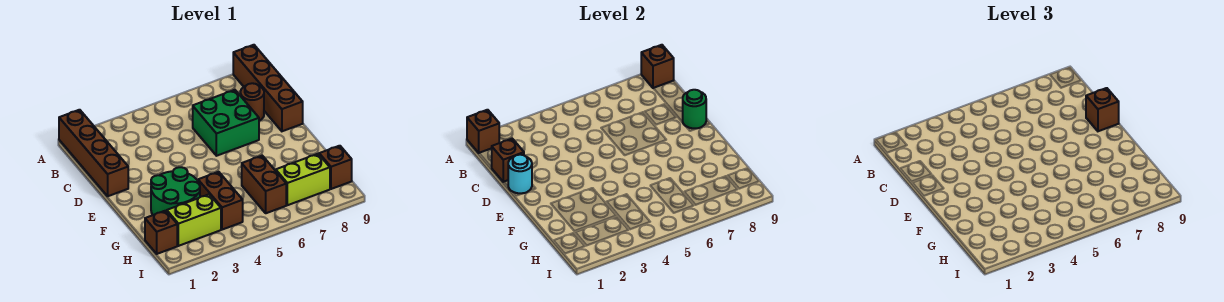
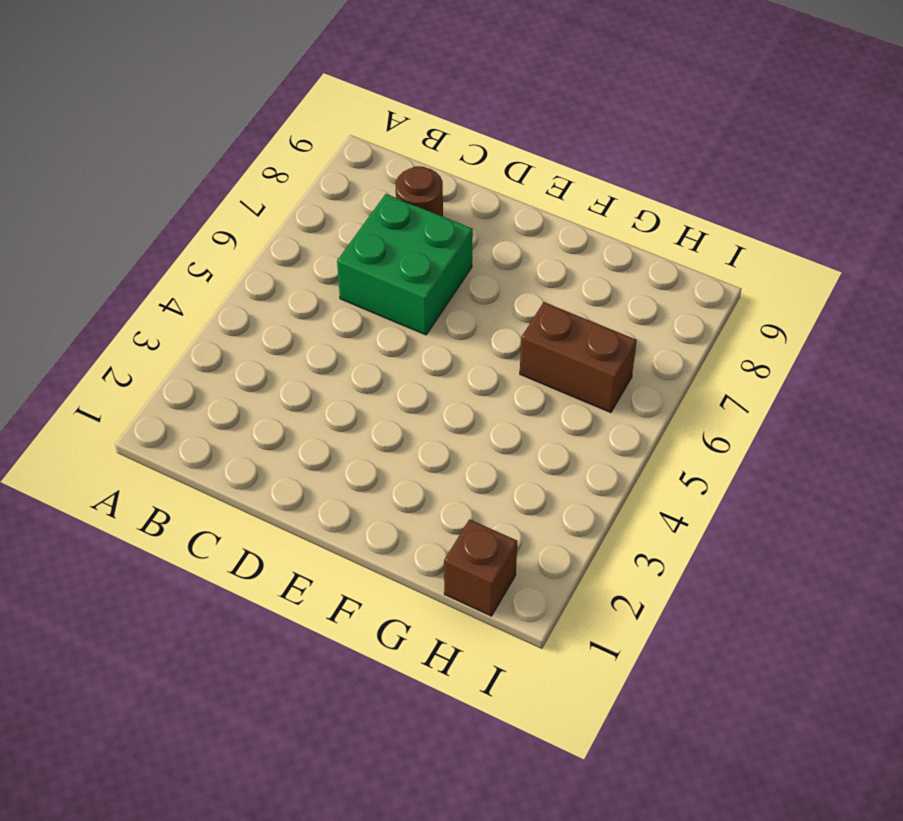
none -> brown 1x4 brick [59,110,128,196]
none -> brown 1x4 brick [233,45,303,131]
none -> green 2x2 round brick [151,167,200,215]

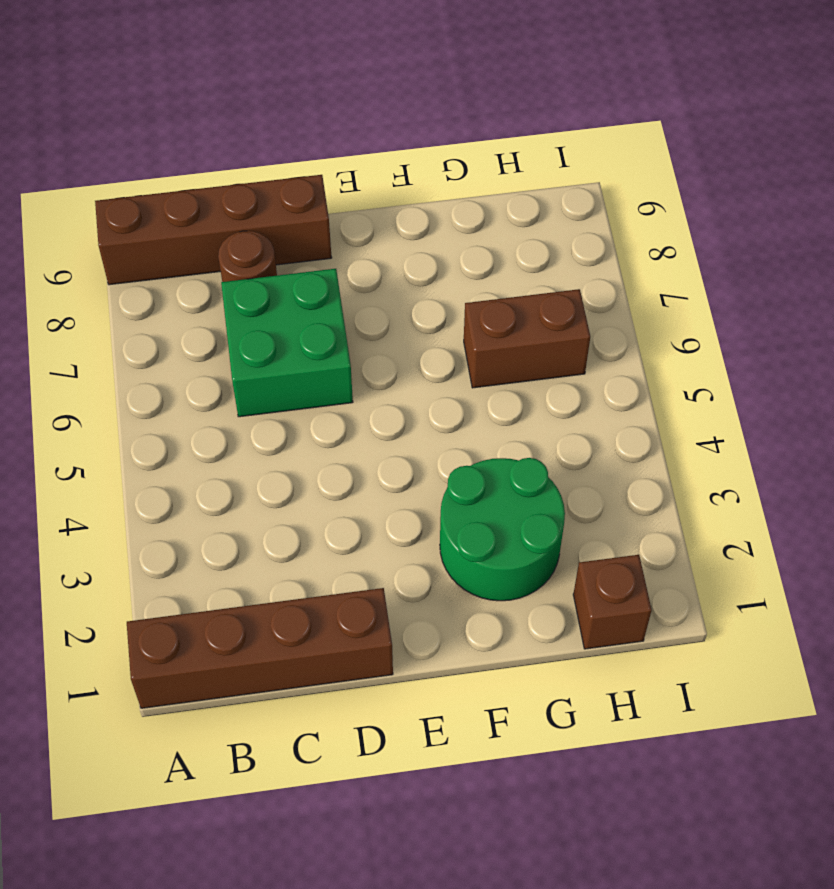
none -> brown 1x2 brick [198,172,243,230]
none -> lime 1x2 brick [167,194,221,246]
none -> lime 1x2 brick [276,154,330,205]

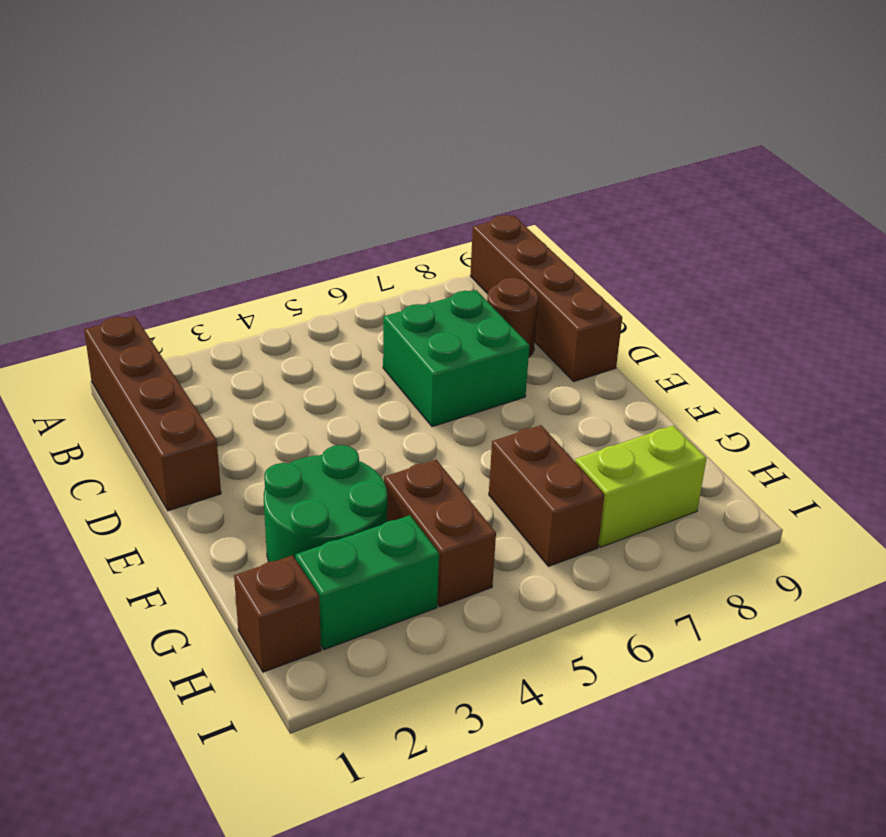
green 1x2 brick [296,515,439,650] -> lime 1x2 brick [167,194,221,246]
none -> brown 1x1 brick [319,146,352,189]
none -> brown 1x1 brick [467,110,499,153]
none -> brown 1x1 brick [641,45,674,88]

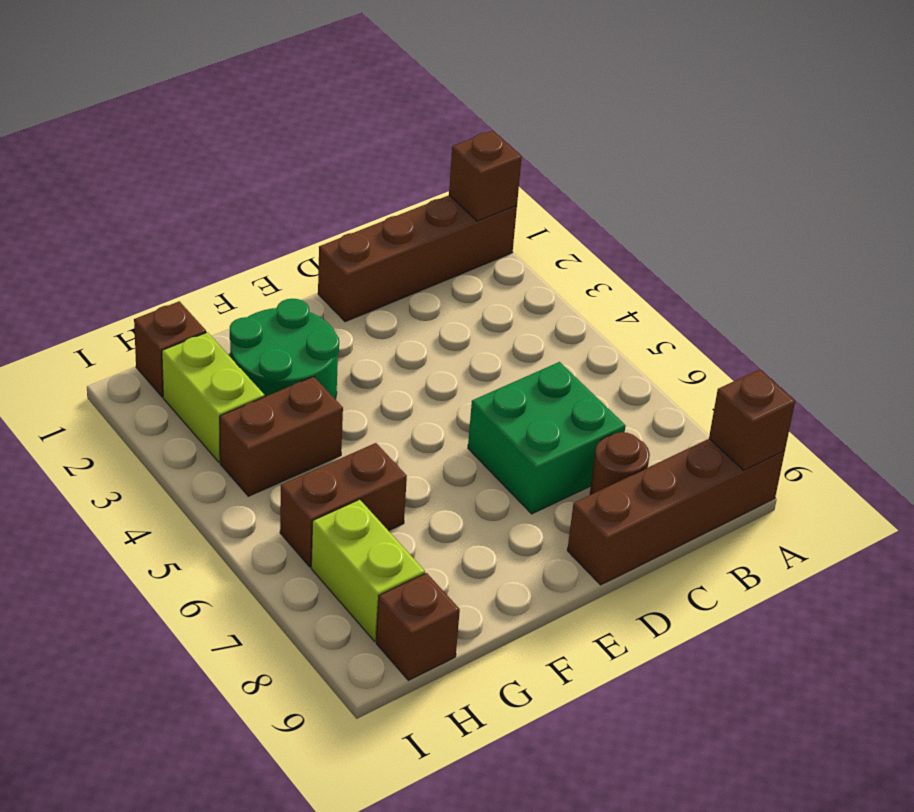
none -> brown 1x1 brick [491,139,524,182]
none -> cyan 1x1 round brick [508,155,532,193]
none -> green 1x1 round brick [683,90,706,129]

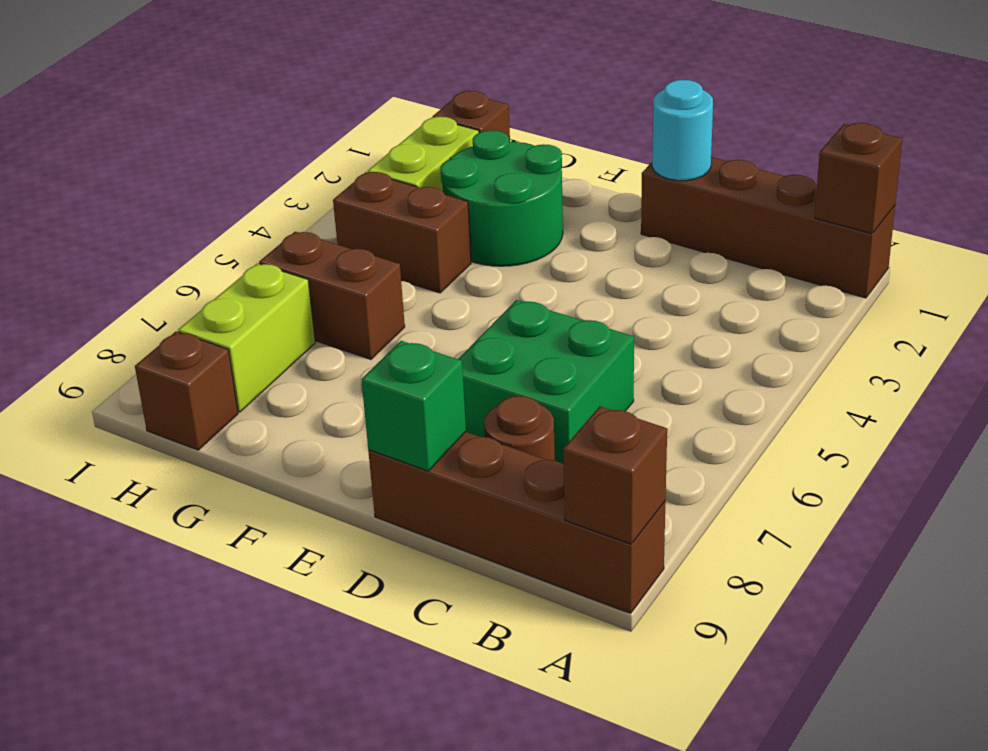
green 1x1 brick [361,341,466,471] -> green 1x1 round brick [683,90,706,129]
none -> brown 1x1 brick [491,139,524,182]
none -> brown 1x1 brick [1086,88,1119,131]

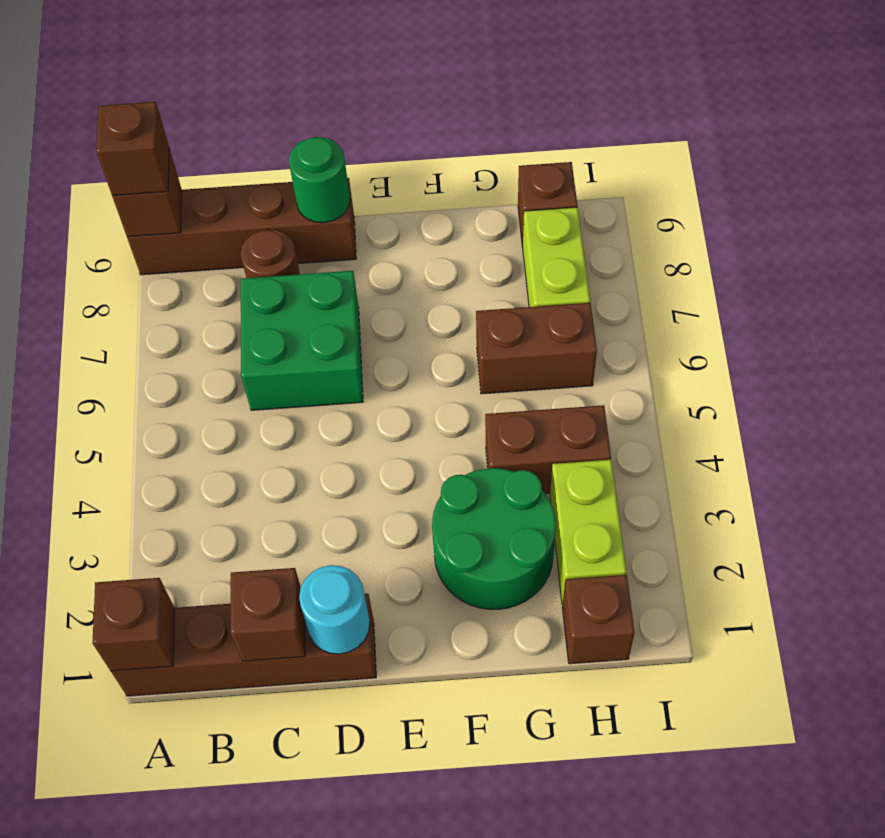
brown 1x1 brick [96,102,169,196] -> brown 1x1 brick moved to [1086,88,1119,131]

